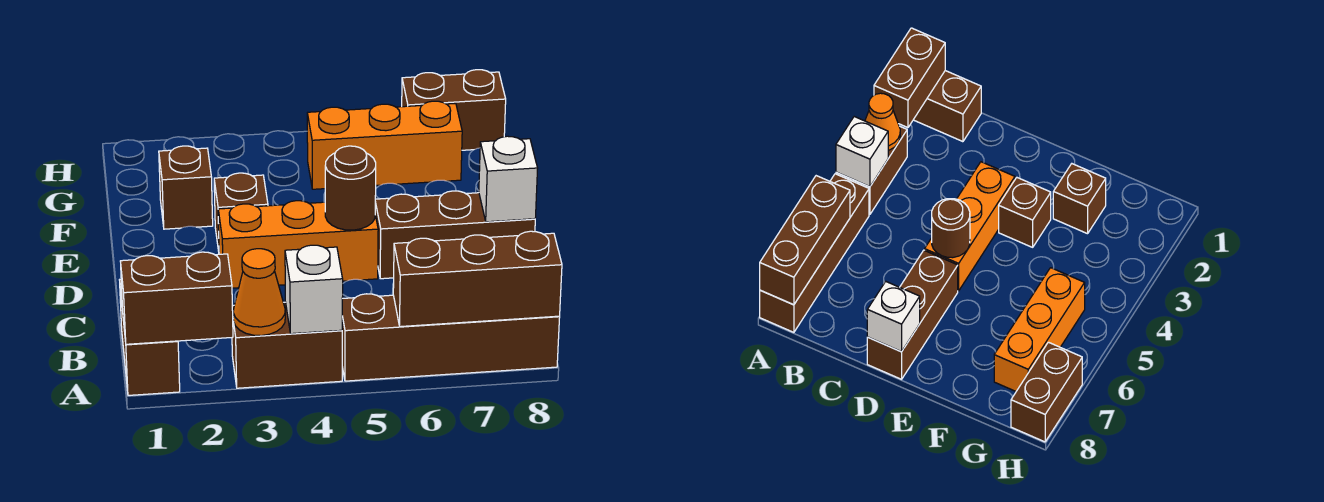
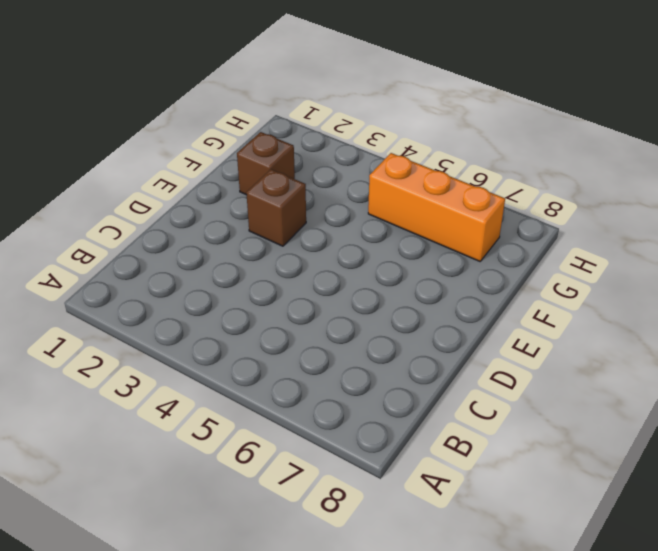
none -> brown 1x2 brick [120,279,180,395]
none -> brown 1x2 brick [232,302,342,388]
none -> brown 1x4 brick [342,294,560,381]

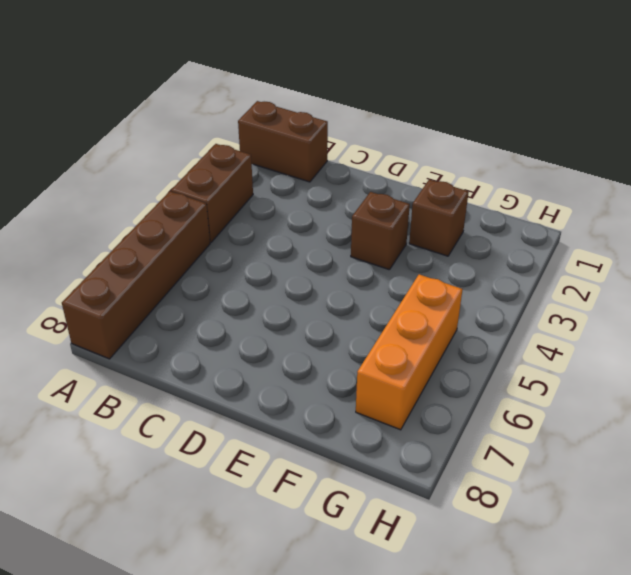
none -> orange 1x3 brick [218,201,378,288]
none -> brown 1x3 brick [375,191,535,279]
none -> brown 1x2 brick [402,70,506,150]

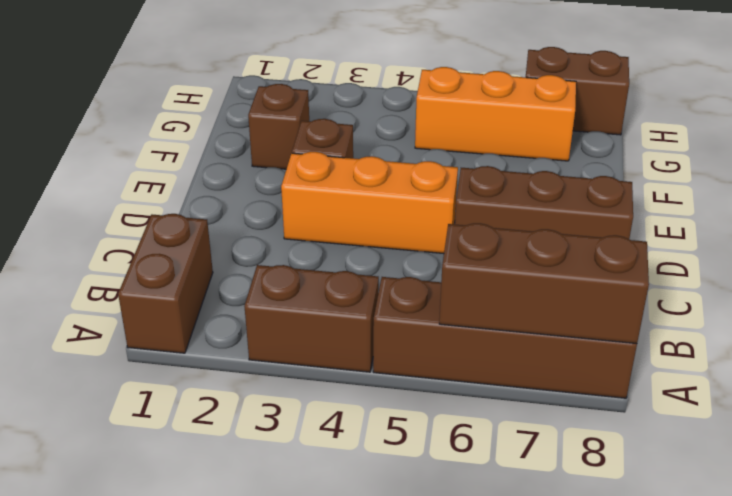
none -> brown 1x2 brick [120,252,233,344]
none -> orange 1x1 cone [233,249,285,336]
none -> white 1x1 brick [285,245,343,334]

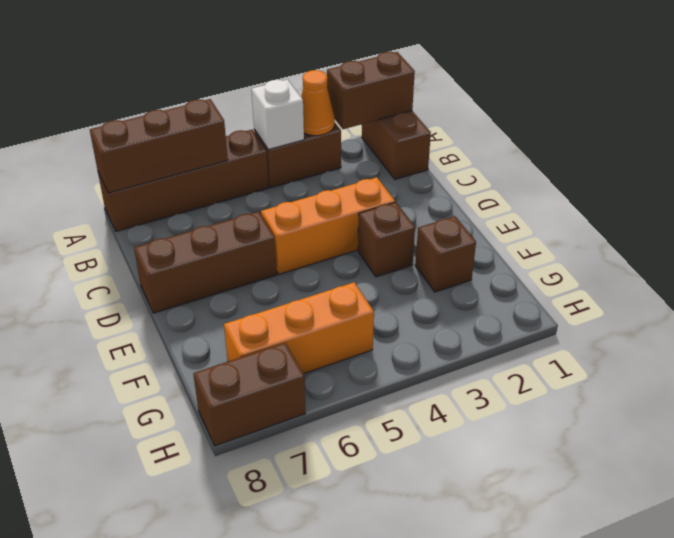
none -> brown 1x1 round brick [325,146,376,230]
none -> white 1x1 brick [479,136,538,222]

